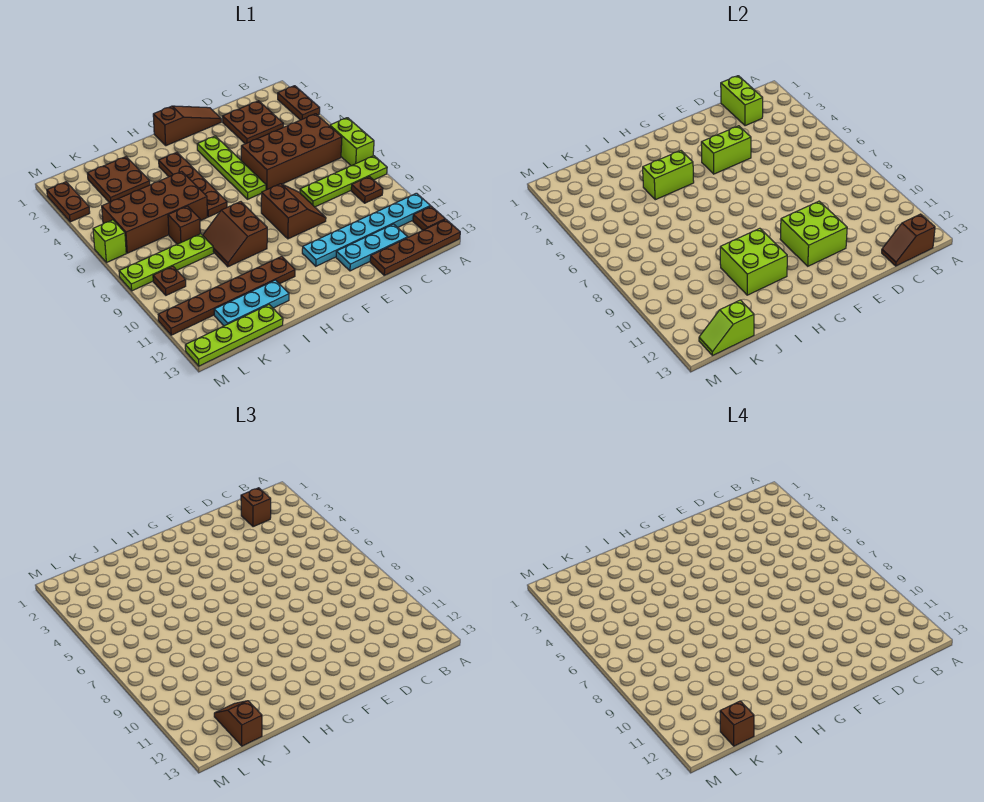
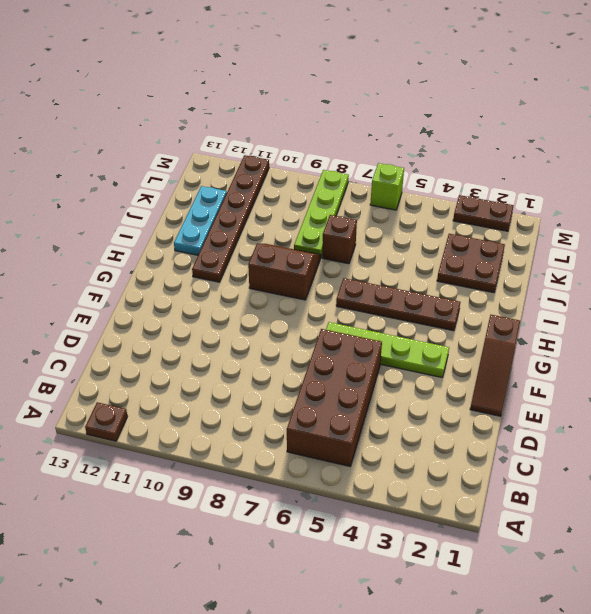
none -> brown 1x2 plate [278,86,320,120]
none -> lime 1x2 brick [330,118,374,166]
none -> lime 1x4 plate [300,156,387,207]
none -> cyan 1x6 plate [302,193,430,266]

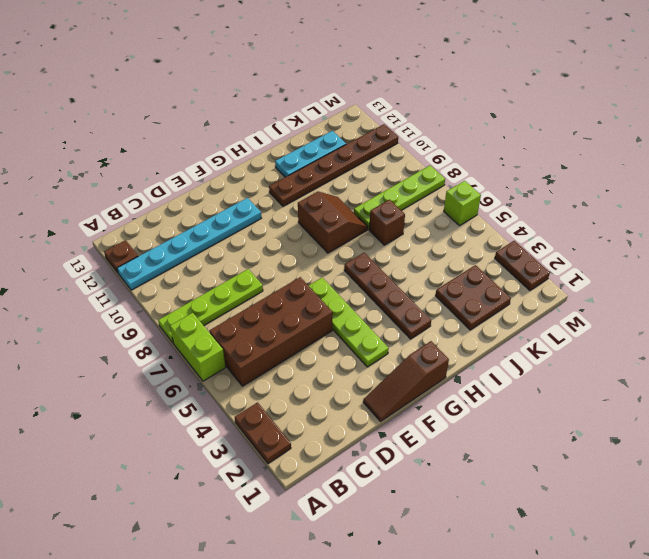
none -> brown 1x4 plate [370,219,460,275]
none -> brown 1x1 plate [351,176,383,203]
none -> brown 2x2 plate [223,101,283,144]
none -> cyan 1x3 plate [336,224,408,271]

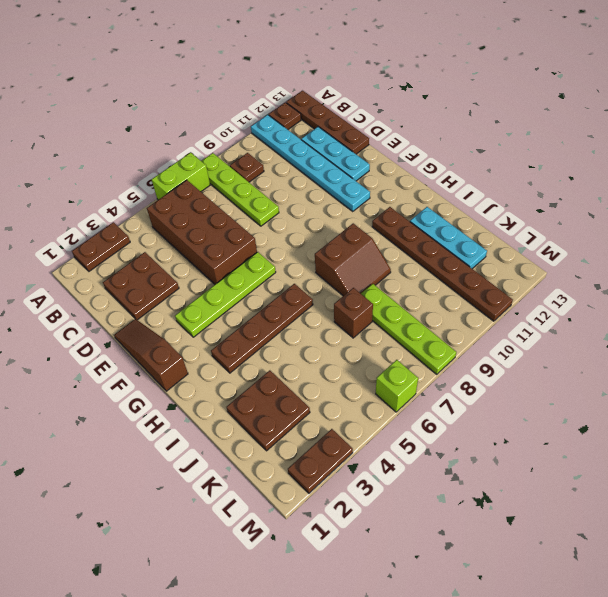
none -> brown 2x2 slope [261,184,326,239]
none -> brown 2x4 brick [102,171,207,253]
none -> lime 1x4 plate [185,305,283,366]
none -> brown 1x1 plate [153,266,186,295]

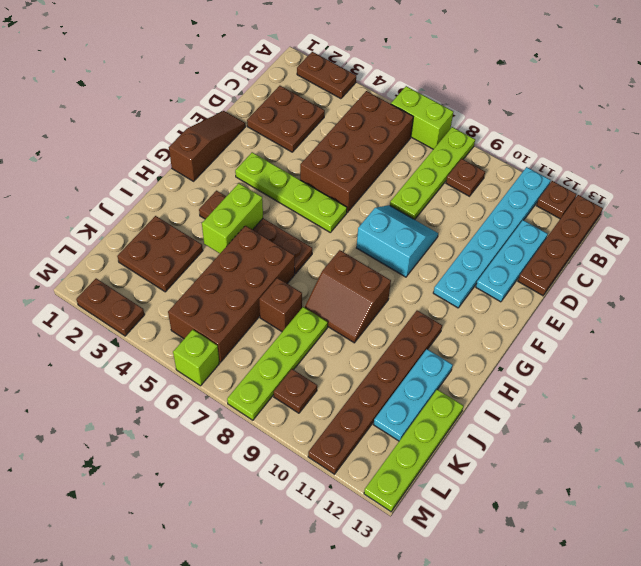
cyan 2x2 slope [357,205,438,277] -> brown 2x2 slope [261,184,326,239]
none -> brown 1x2 slope [882,214,935,266]
none -> lime 1x2 brick [721,76,763,126]
none -> lime 1x2 brick [701,126,751,174]
none -> lime 2x2 brick [780,201,847,266]

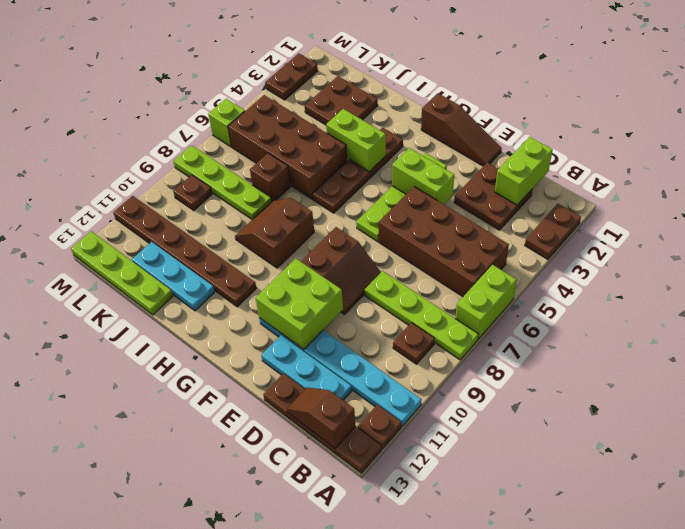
none -> lime 2x2 brick [720,228,787,295]
none -> lime 1x2 slope [699,300,754,356]
none -> brown 1x1 brick [241,488,271,527]
none -> brown 1x2 slope [214,701,262,746]

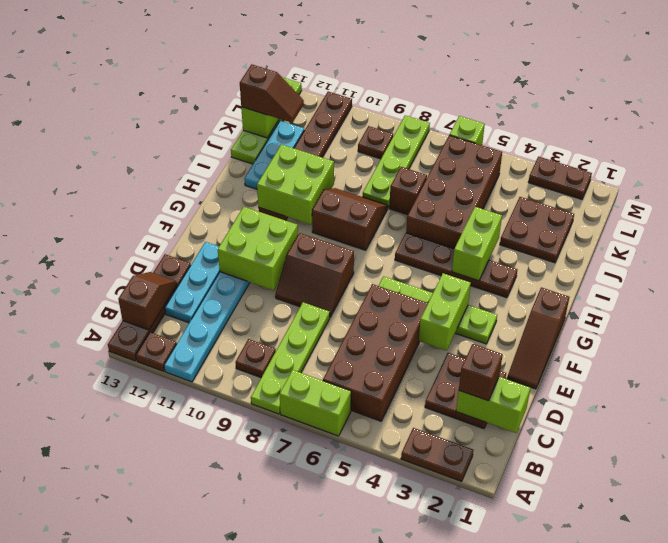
none -> brown 1x1 brick [720,701,754,746]

